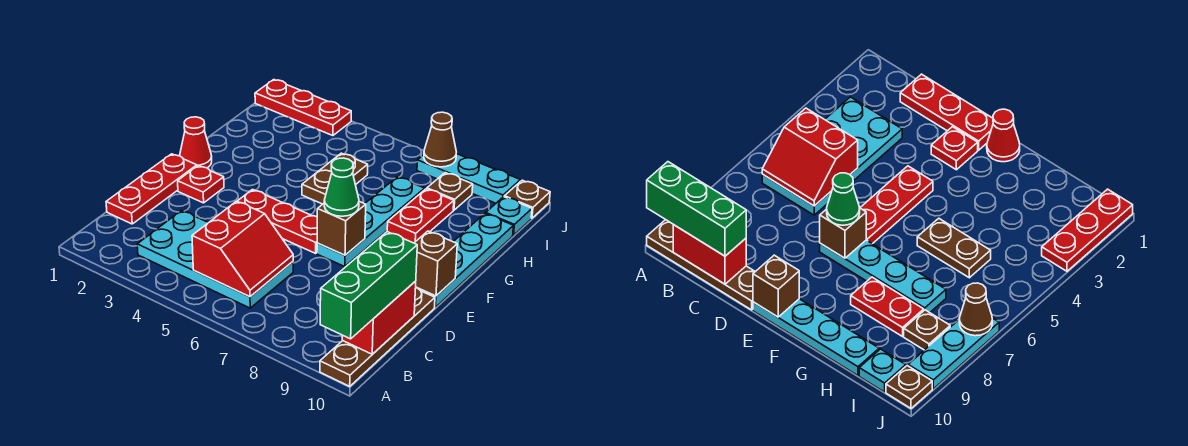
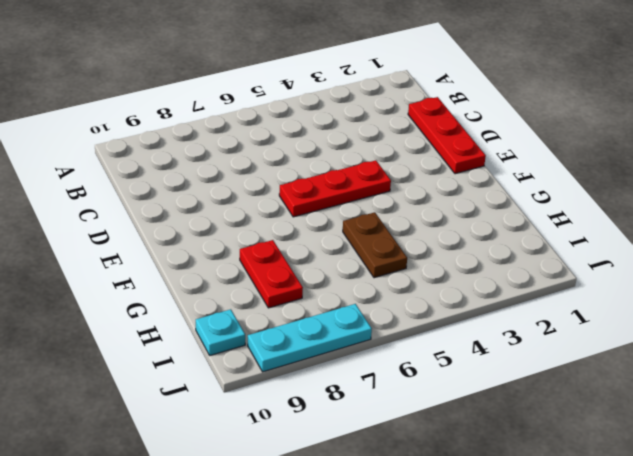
none -> brown 1x4 plate [320,288,435,386]
none -> cyan 2x4 plate [137,210,293,308]
none -> red 1x1 plate [178,165,224,203]

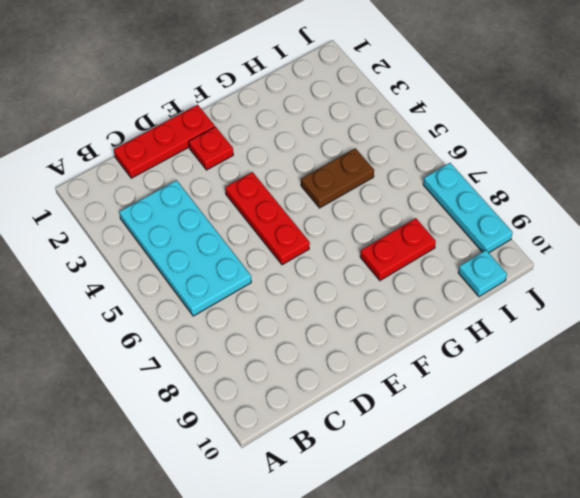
none -> brown 1x4 plate [320,288,435,386]
none -> cyan 1x4 plate [317,177,425,267]
none -> cyan 1x4 plate [416,213,513,307]

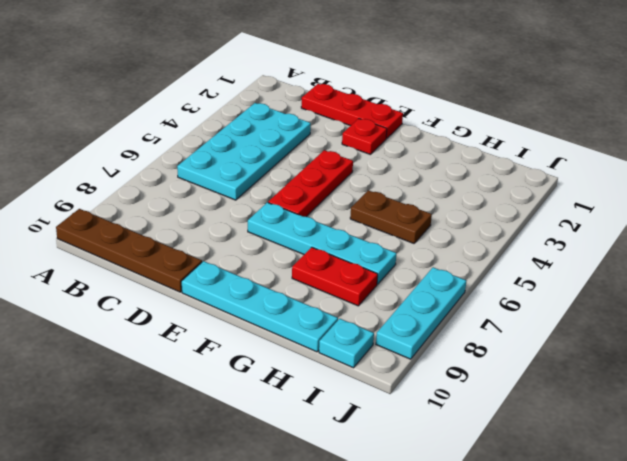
none -> red 1x1 cone [180,117,212,168]
none -> brown 1x1 plate [427,173,473,210]
none -> red 1x3 plate [255,80,351,136]

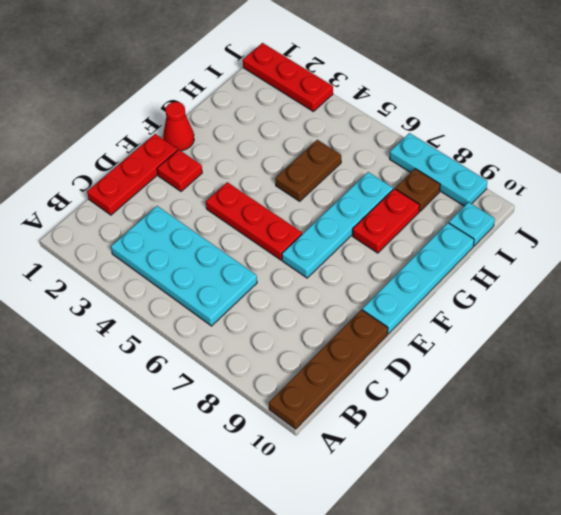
none -> brown 1x1 plate [504,180,550,218]
none -> red 2x2 slope [192,201,293,297]
none -> red 1x2 brick [342,281,416,354]

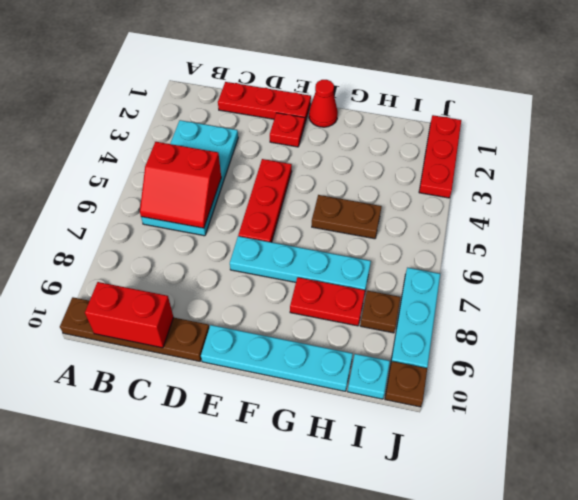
none -> brown 1x1 brick [317,202,366,255]
none -> brown 1x1 brick [415,231,457,296]
none -> brown 1x1 cone [424,112,456,167]

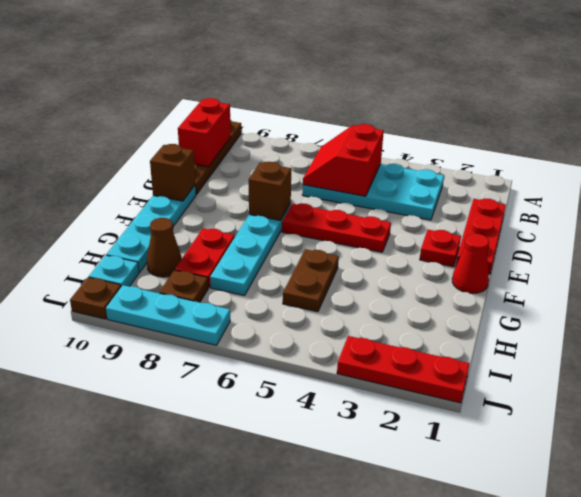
brown 1x1 cone [147,218,182,277] -> brown 1x1 cone moved to [424,112,456,167]
none -> green 1x3 brick [320,232,417,339]
none -> green 1x1 cone [324,158,359,216]

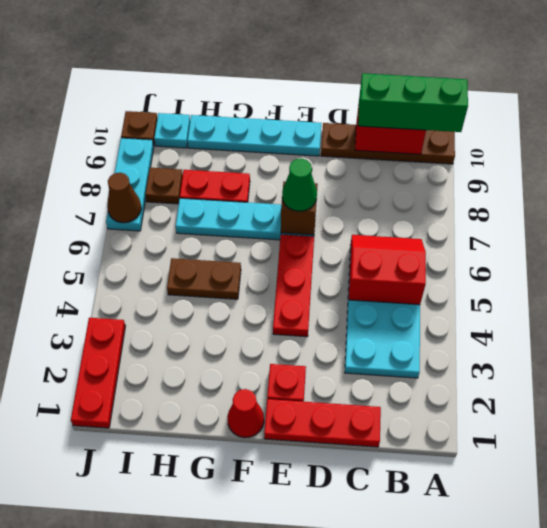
none -> brown 1x1 brick [415,231,457,296]

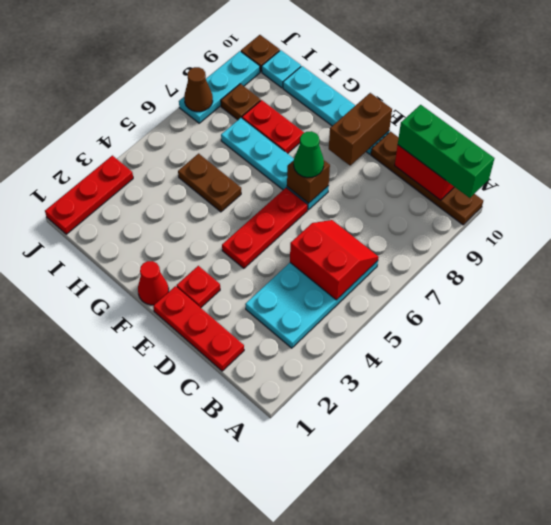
brown 1x2 brick [329,93,392,165] -> brown 1x1 brick [415,231,457,296]

